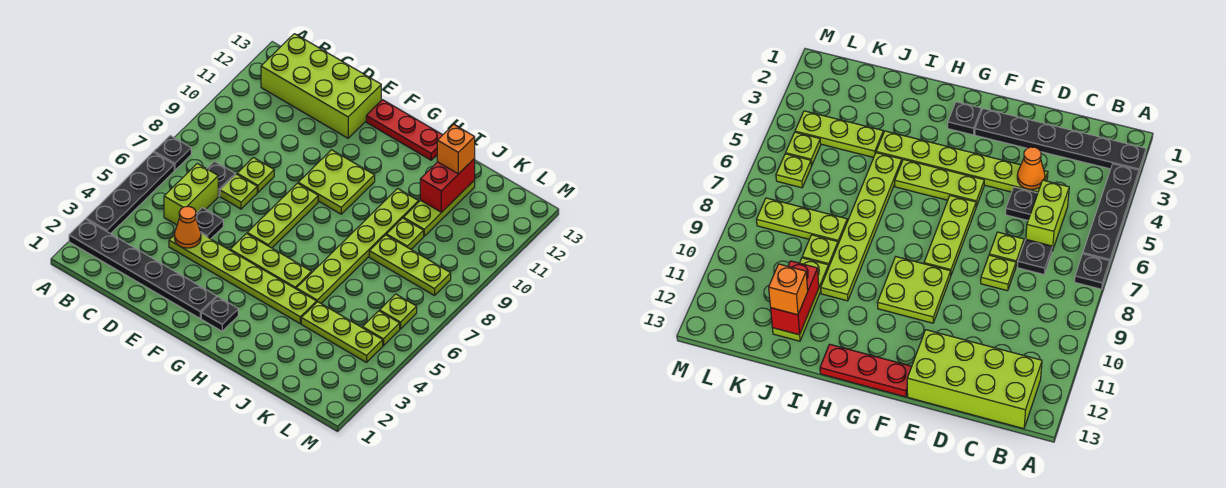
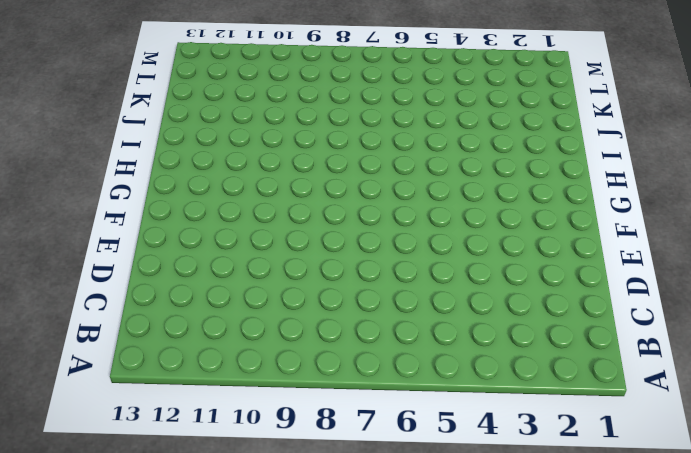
none -> black 1x6 plate [69,219,216,318]
none -> black 1x4 plate [86,152,174,234]
none -> black 1x1 plate [154,136,191,170]

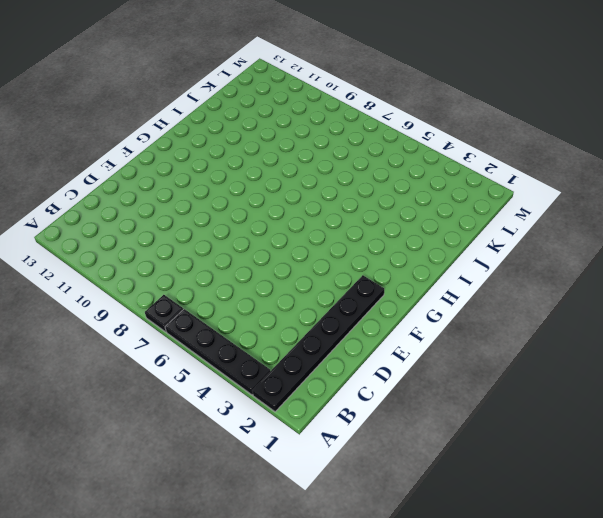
none -> lime 2x4 brick [261,34,381,138]
none -> lime 1x2 brick [164,163,218,225]
none -> black 1x1 plate [207,161,235,196]

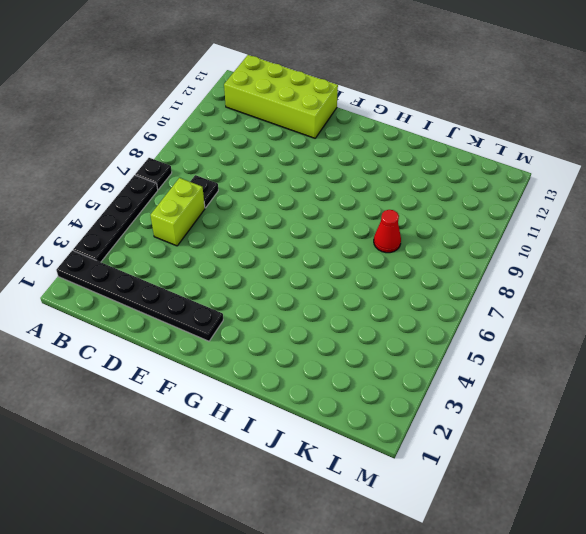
red 1x1 cone [374,210,401,253] -> lime 1x3 plate [369,235,451,296]
none -> lime 1x6 plate [169,234,317,323]
none -> black 1x1 plate [196,208,223,239]
none -> lime 1x1 plate [220,174,257,209]

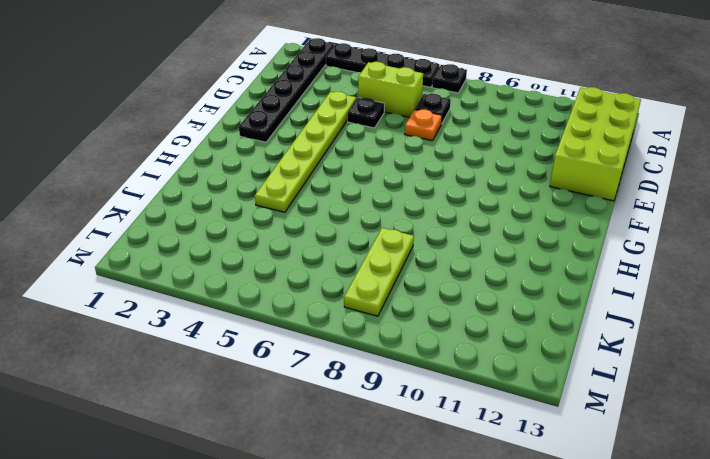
orange 1x1 plate [405,109,442,141] -> lime 1x1 plate [220,174,257,209]
none -> lime 1x1 plate [237,158,274,192]
none -> lime 1x3 plate [230,234,312,289]
none -> lime 1x3 plate [247,183,318,248]

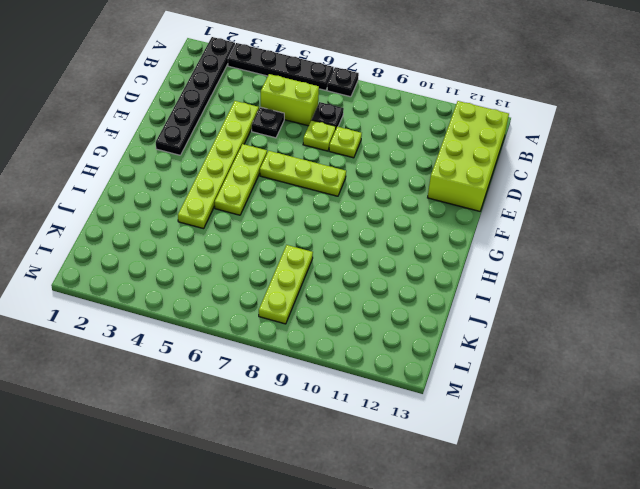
none -> lime 2x2 plate [298,150,375,214]
none -> red 1x3 plate [366,100,442,160]
none -> black 1x1 plate [201,297,238,331]

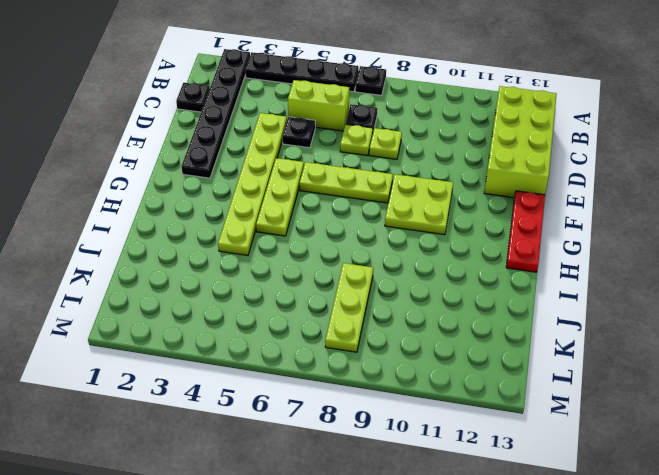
black 1x1 plate [176,83,210,112] -> black 1x1 plate moved to [201,297,238,331]
none -> lime 1x6 plate [296,189,419,303]
none -> lime 1x3 plate [301,302,383,362]
none -> lime 1x1 plate [386,218,424,249]

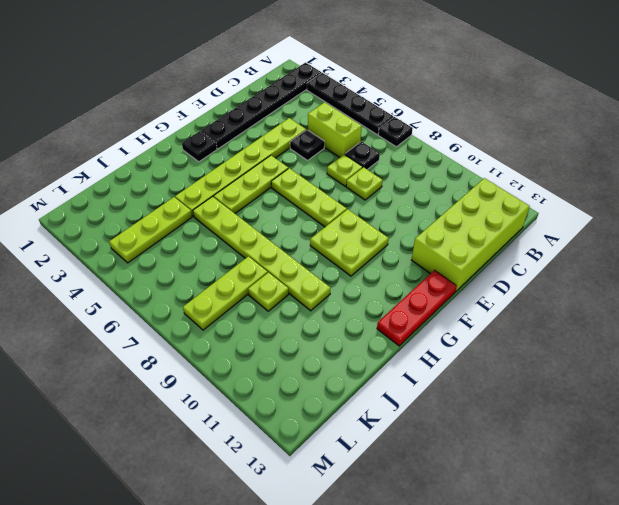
none -> lime 1x3 plate [403,180,475,236]
none -> lime 1x1 plate [363,311,400,346]
none -> lime 1x1 plate [380,294,417,329]

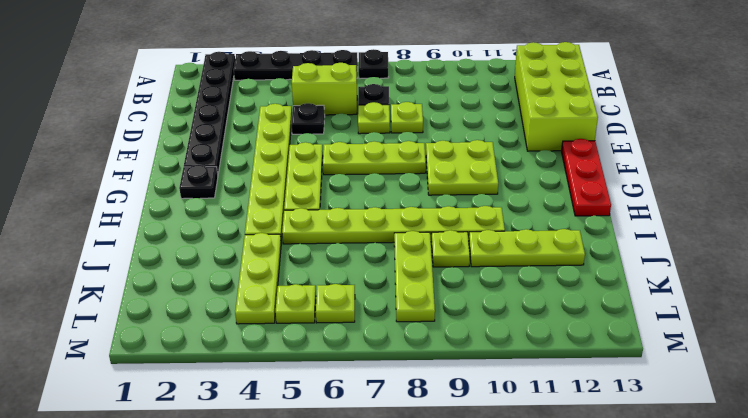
none -> orange 1x1 cone [174,206,201,248]
none -> red 1x2 brick [420,159,475,213]
none -> orange 1x1 brick [437,124,475,174]

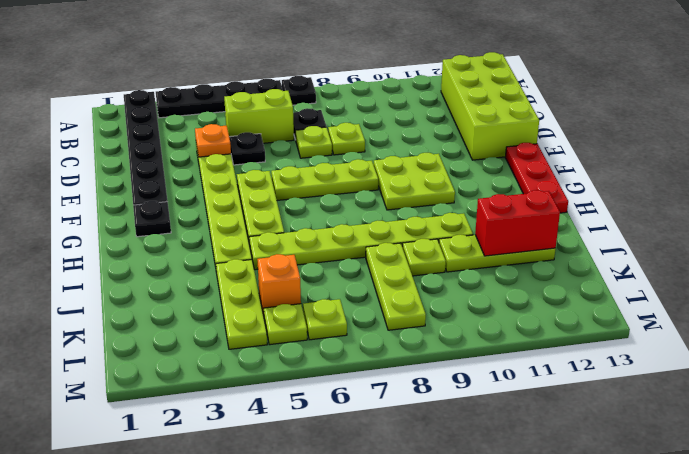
orange 1x1 plate [195,124,231,157] -> orange 1x1 cone [174,206,201,248]
orange 1x1 brick [257,254,301,316] -> orange 1x1 brick moved to [437,124,475,174]

